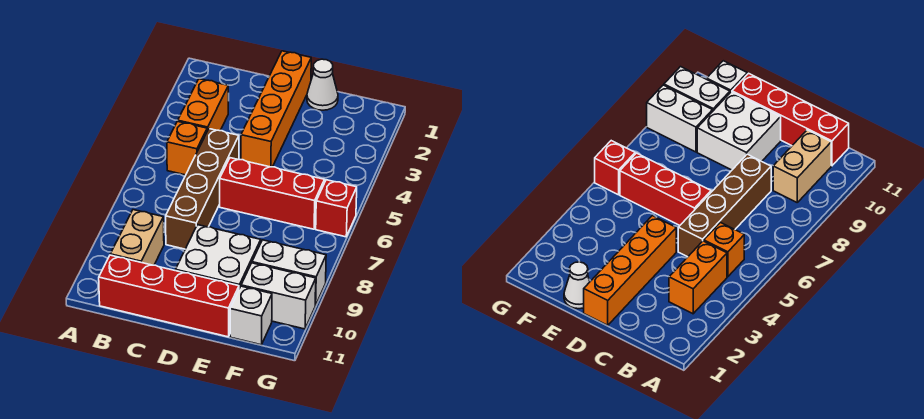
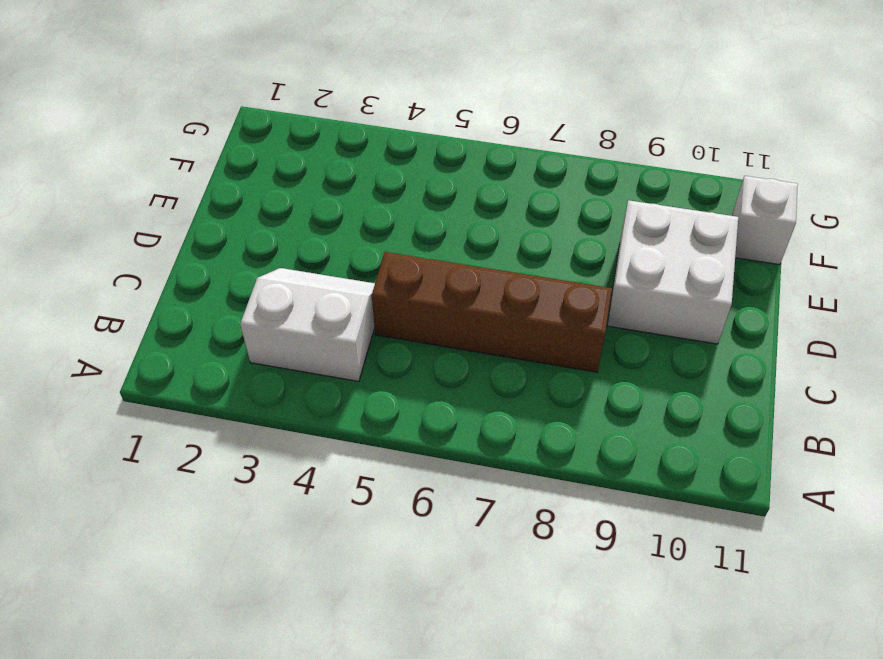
white 2x2 slope [240,268,375,381] -> orange 1x2 brick [178,79,228,131]
none -> orange 1x1 brick [167,121,207,175]
none -> tan 1x2 brick [110,210,164,265]
none -> red 1x4 brick [99,255,239,337]

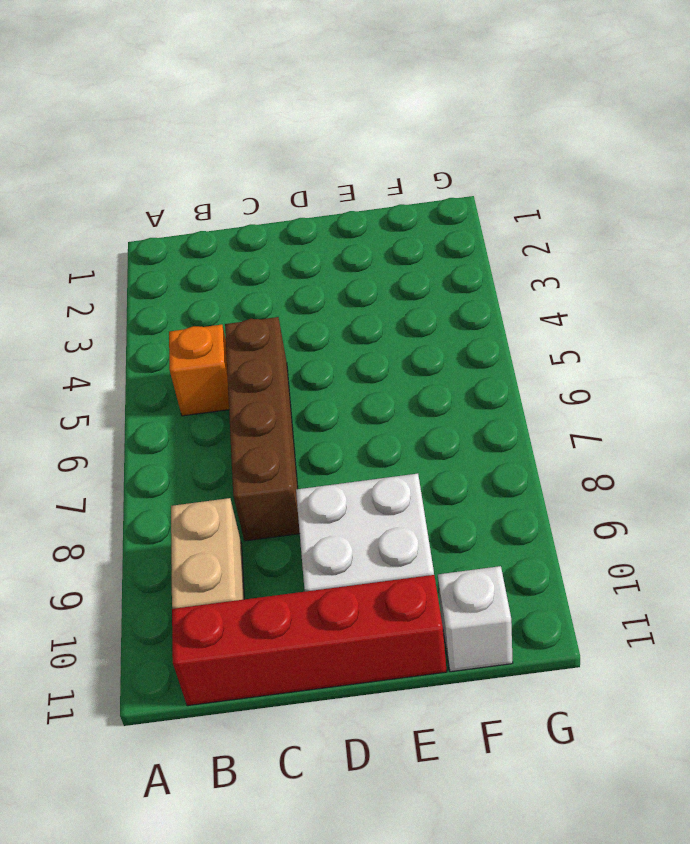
none -> orange 1x2 brick [178,79,228,131]
none -> orange 1x4 brick [241,51,311,167]
none -> red 1x3 brick [220,158,324,229]

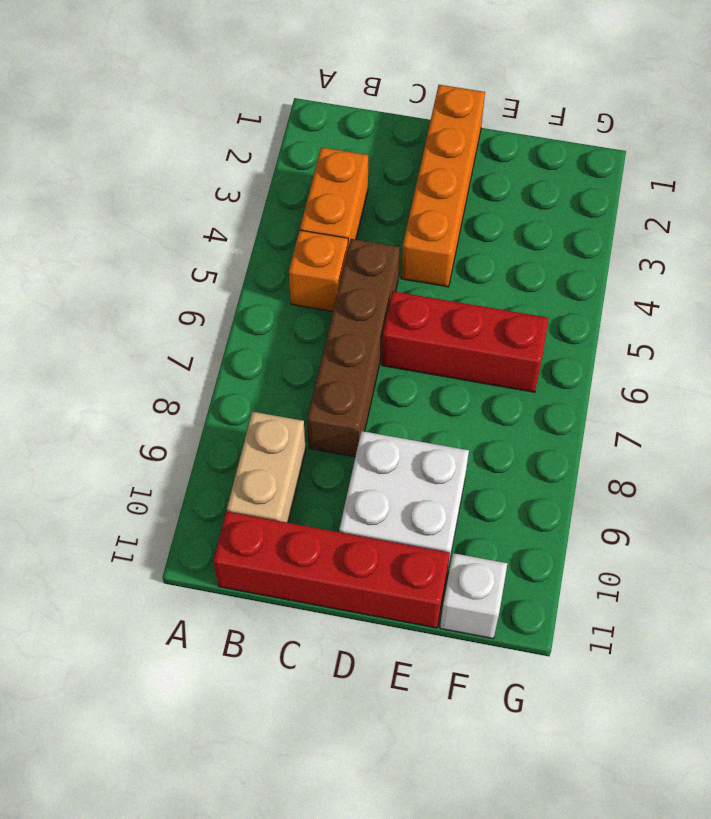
none -> white 1x1 cone [307,59,338,110]
none -> white 1x2 brick [252,240,326,305]
none -> white 1x2 brick [241,263,316,329]

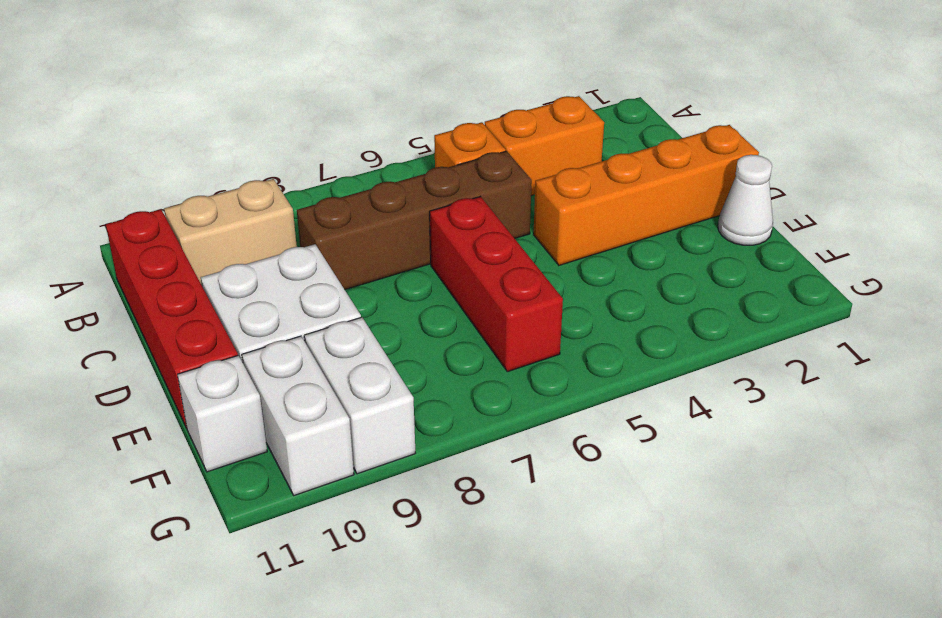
none -> red 1x1 brick [316,180,357,237]

